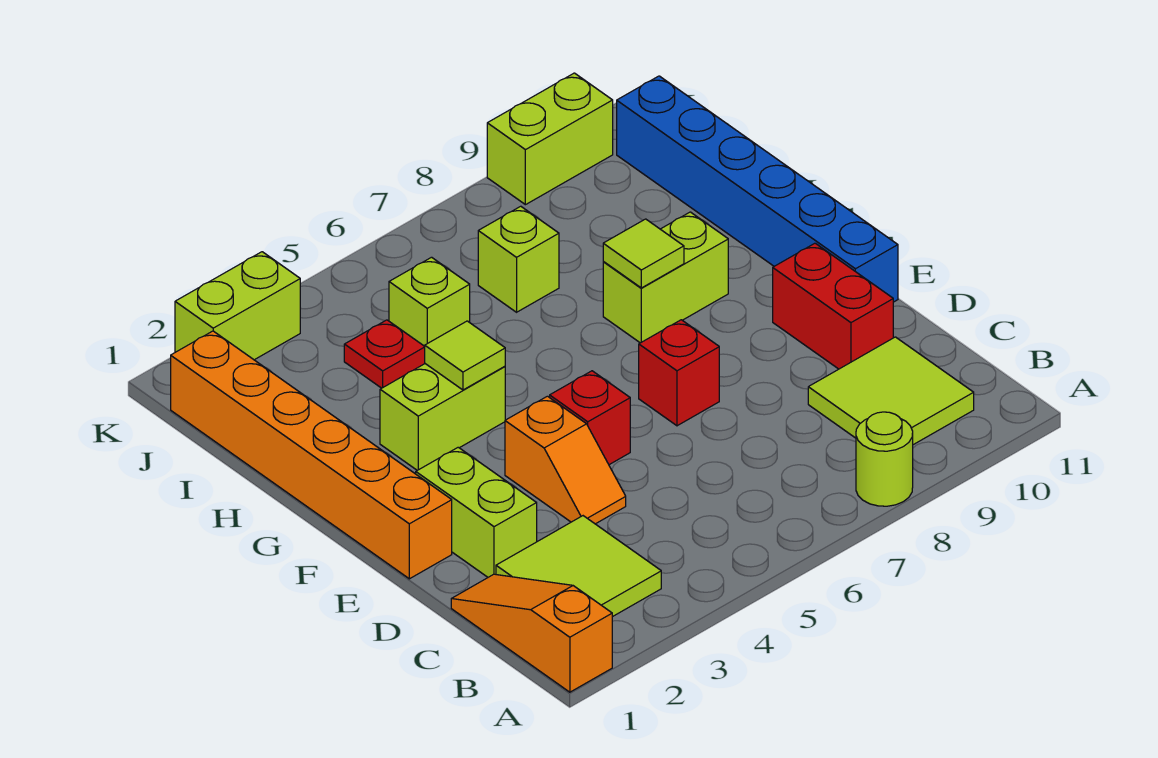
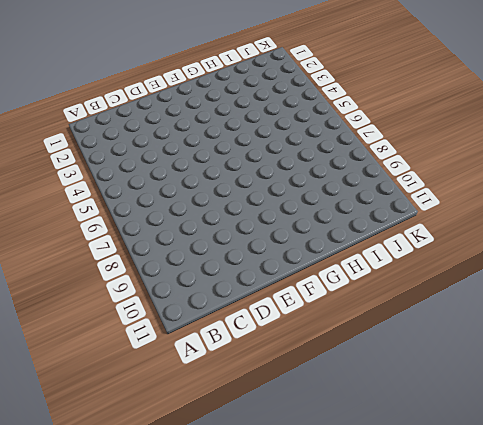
none -> orange 1x3 slope [451,574,612,692]
none -> lime 1x1 round brick [856,412,913,506]
none -> lime 2x2 tile [496,516,661,617]

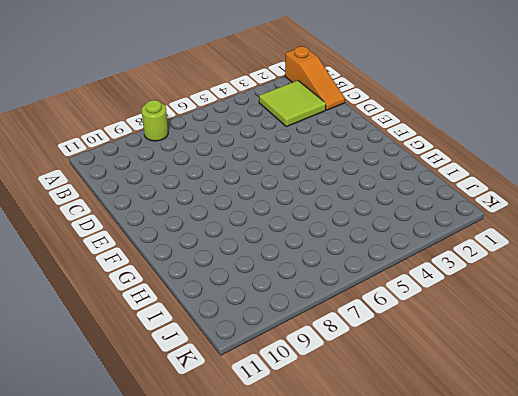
none -> lime 2x2 tile [808,337,974,445]
none -> lime 1x2 brick [416,447,537,577]
none -> orange 1x2 slope [505,396,626,524]

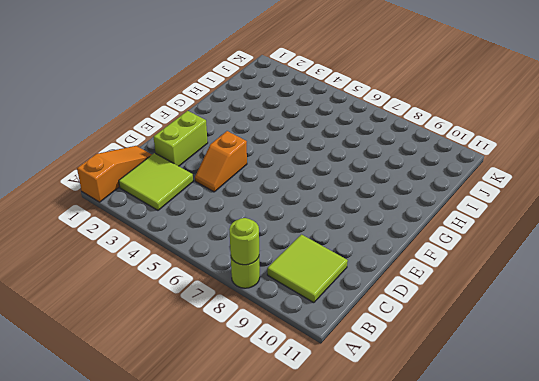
lime 1x1 round brick [229,218,259,265] -> none
none -> red 1x2 brick [773,243,893,369]
none -> orange 1x6 brick [171,331,452,579]
none -> red 1x1 brick [550,371,630,465]

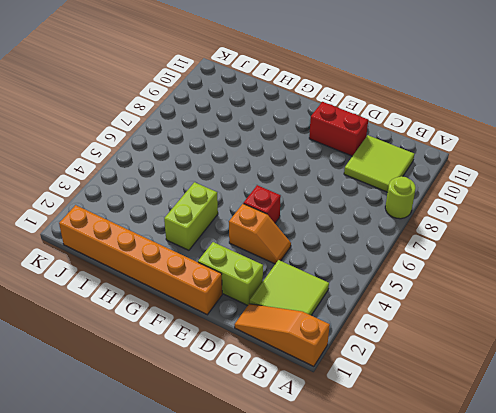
none -> red 1x1 brick [639,320,719,426]
none -> blue 1x6 brick [617,76,898,302]
none -> lime 1x2 brick [603,212,728,343]

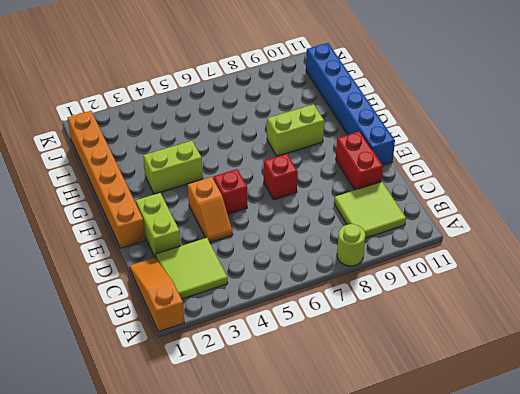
none -> red 1x1 plate [344,320,425,388]
none -> lime 1x1 brick [389,257,470,346]
none -> lime 1x1 brick [478,206,559,312]

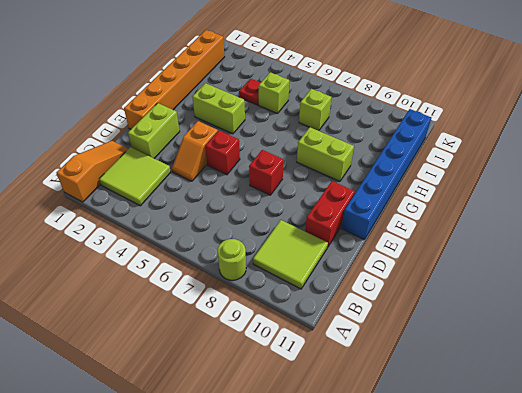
none -> lime 1x2 brick [175,252,300,360]
none -> lime 1x2 brick [487,73,613,205]
none -> lime 1x1 tile [425,321,505,390]

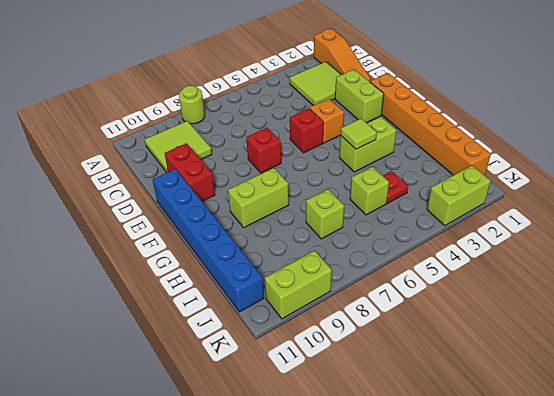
none -> lime 1x1 tile [603,219,684,288]

